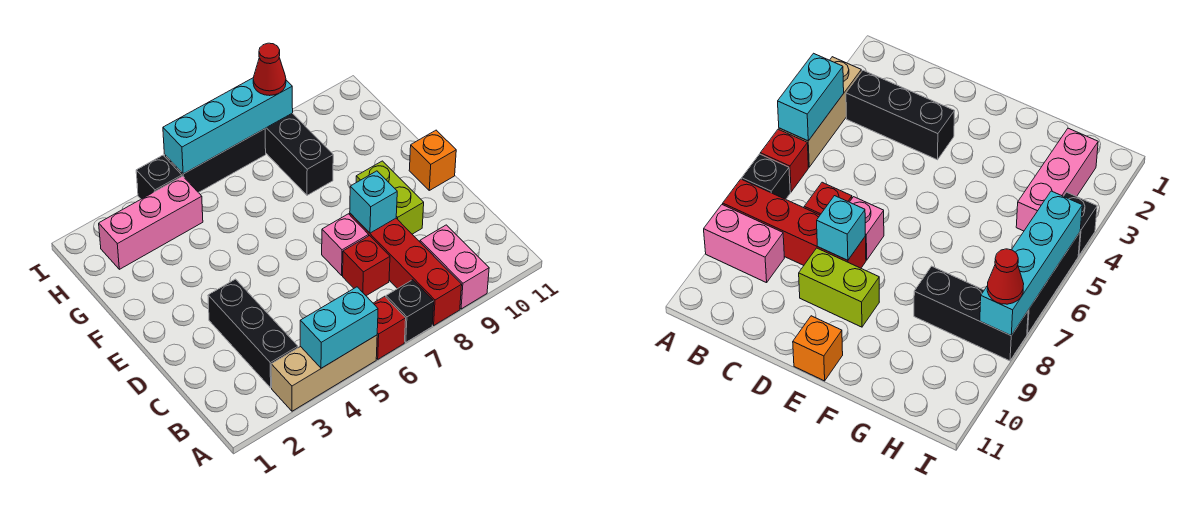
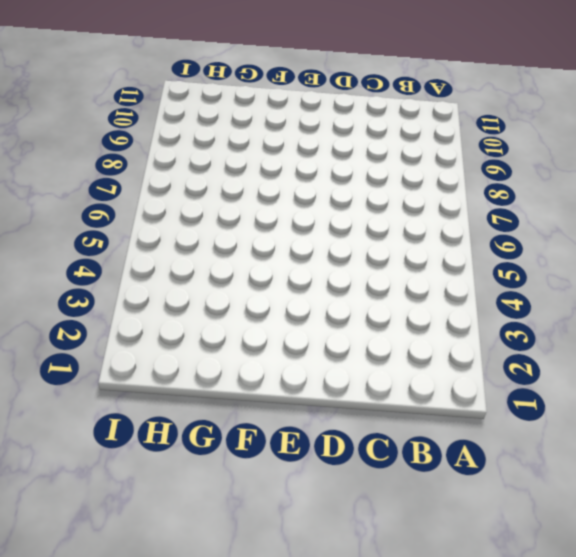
none -> tan 1x3 brick [271,335,377,411]
none -> red 1x1 brick [373,296,406,359]
none -> black 1x1 brick [386,280,434,342]

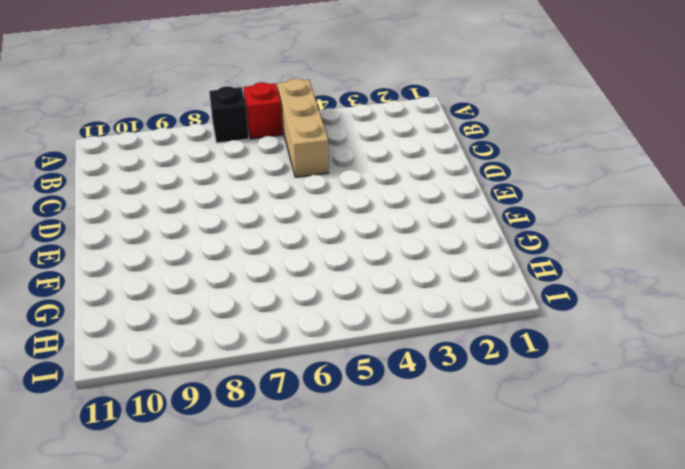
tan 1x3 brick [277,79,329,177] -> tan 1x3 brick turned to [271,335,377,411]
none -> red 1x4 brick [350,213,462,325]
none -> pink 1x2 brick [420,225,489,309]
none -> black 1x3 brick [208,279,298,388]

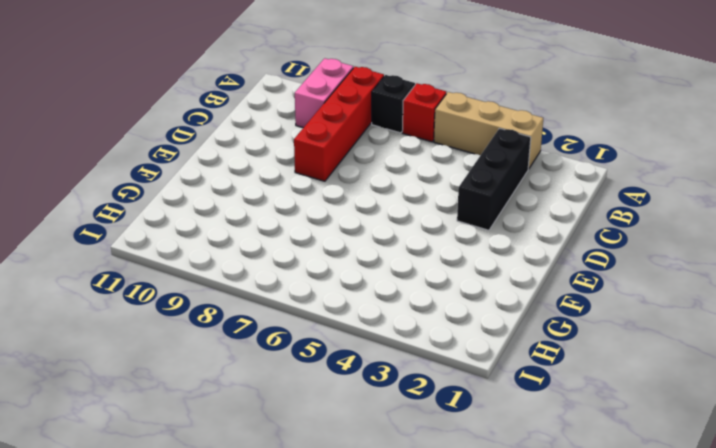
none -> red 1x1 brick [343,236,390,296]
none -> pink 1x1 brick [322,214,369,275]
none -> lime 1x2 brick [356,161,424,234]

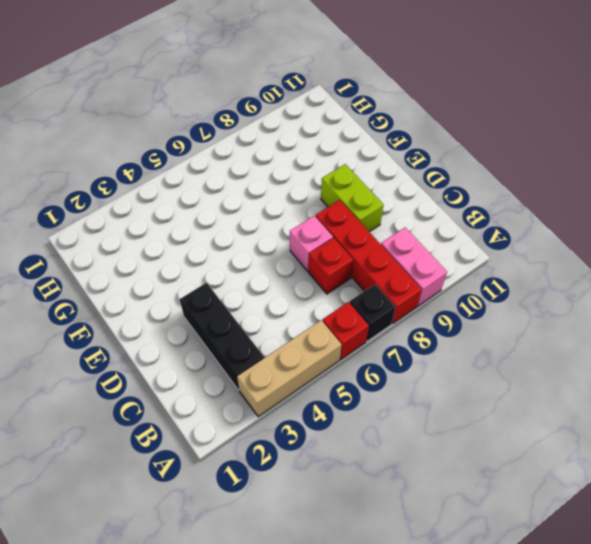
none -> orange 1x1 brick [409,130,456,190]
none -> black 1x3 brick [265,113,333,195]
none -> pink 1x3 brick [99,176,203,269]

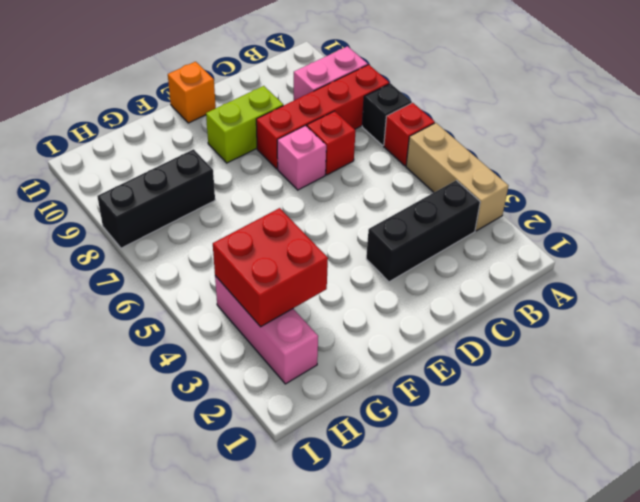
red 2x2 brick [213,208,328,327] -> none
none -> black 1x1 brick [136,155,182,199]
none -> black 1x3 brick [165,129,266,193]
none -> cyan 1x2 brick [300,287,378,368]

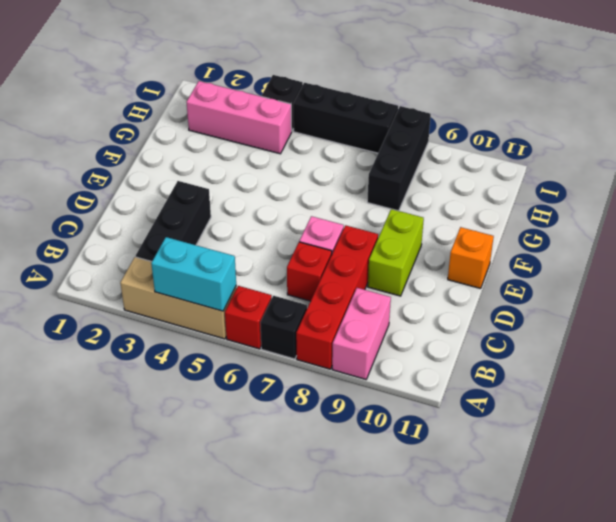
none -> cyan 1x1 brick [350,171,397,233]
none -> cyan 1x4 brick [163,78,293,174]
none -> red 1x1 cone [253,43,286,96]

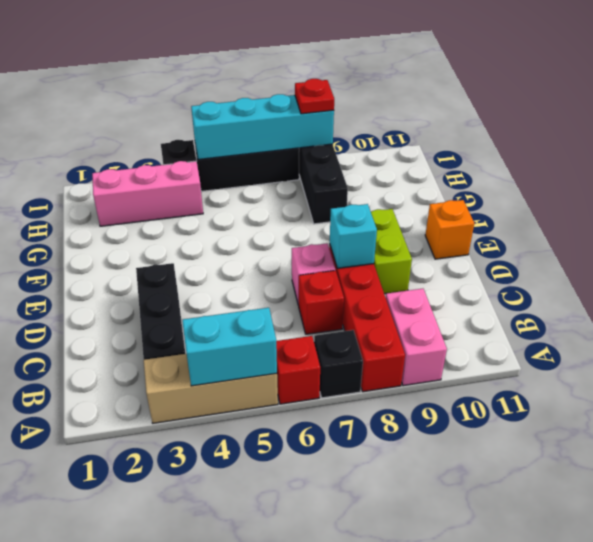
red 1x1 plate [295,79,334,114] -> red 1x1 cone [253,43,286,96]

